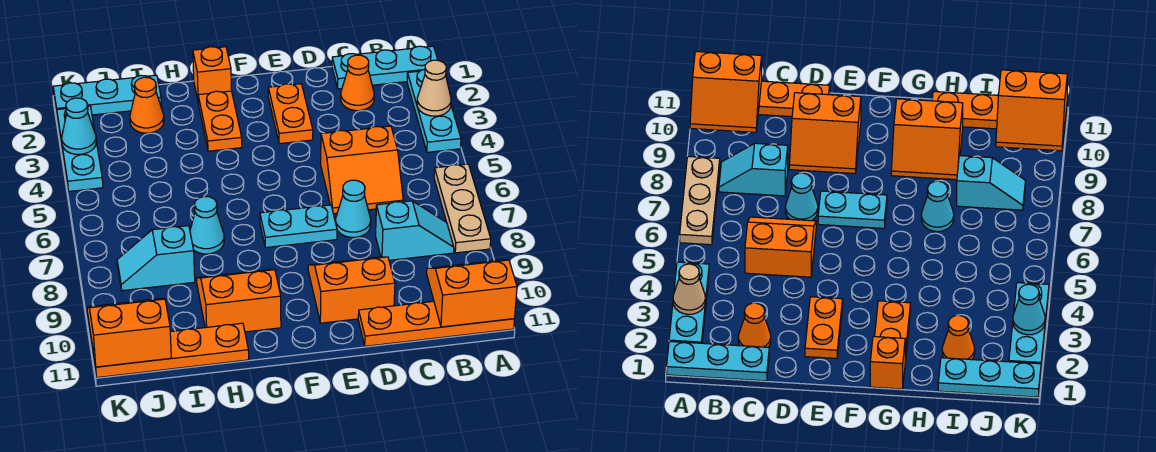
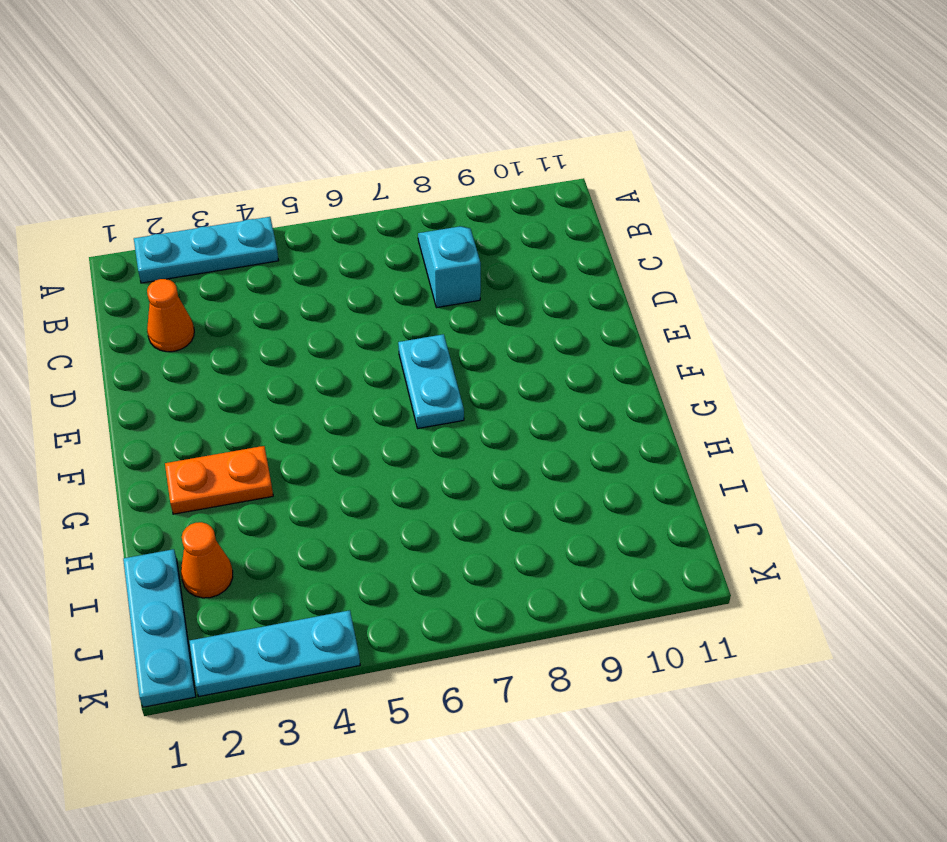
none -> cyan 1x3 plate [332,46,438,89]
none -> tan 1x3 plate [434,164,491,253]
none -> orange 1x4 plate [358,301,514,346]

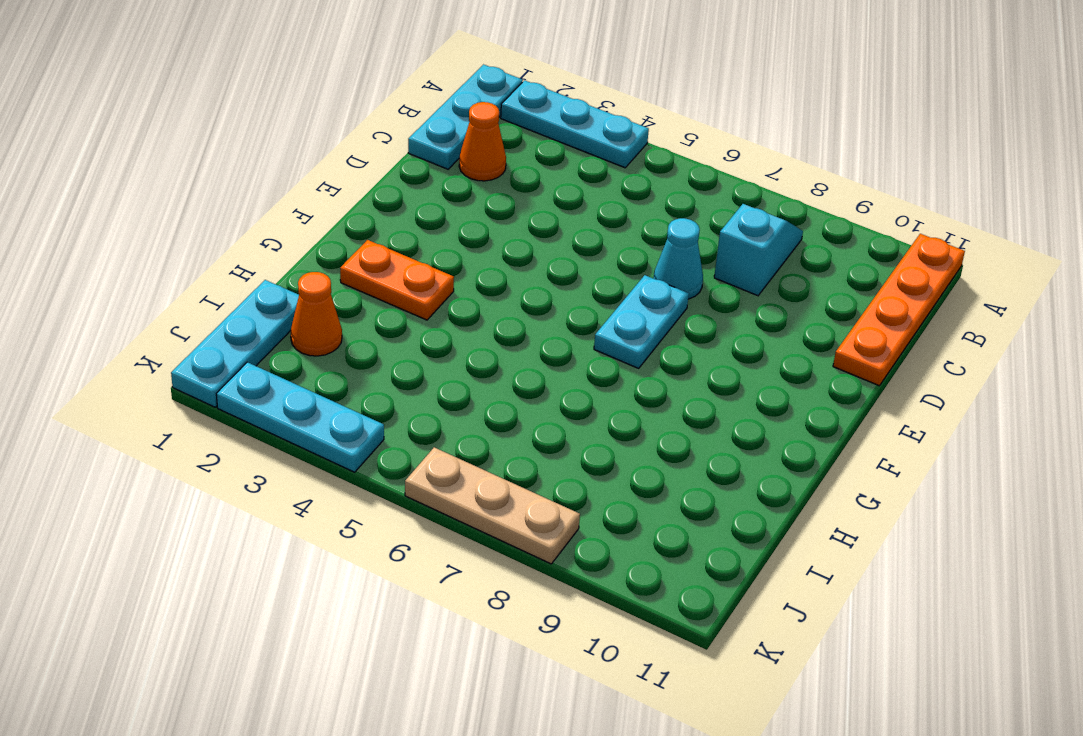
tan 1x3 plate [405,447,580,564] -> tan 1x3 plate moved to [434,164,491,253]
none -> orange 2x2 slope [321,126,403,214]
none -> orange 2x2 slope [308,257,395,323]
none -> orange 1x2 plate [268,84,313,144]

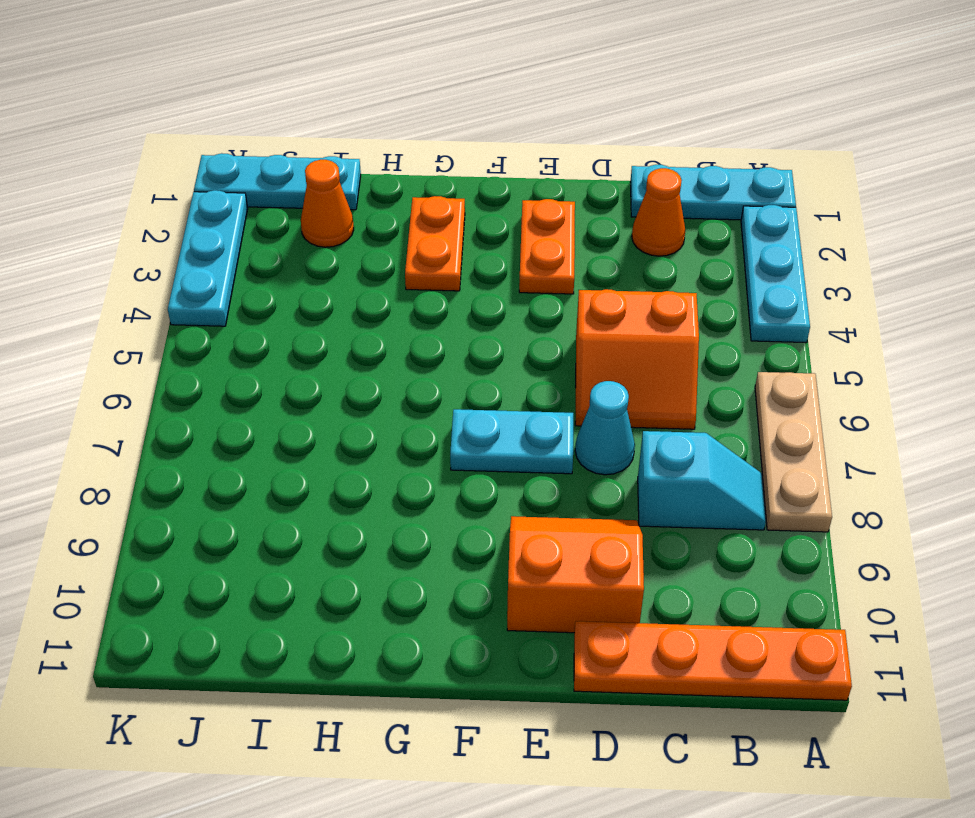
none -> orange 1x1 brick [193,47,231,100]
none -> orange 2x2 slope [197,269,281,332]
none -> cyan 1x1 cone [190,196,224,254]

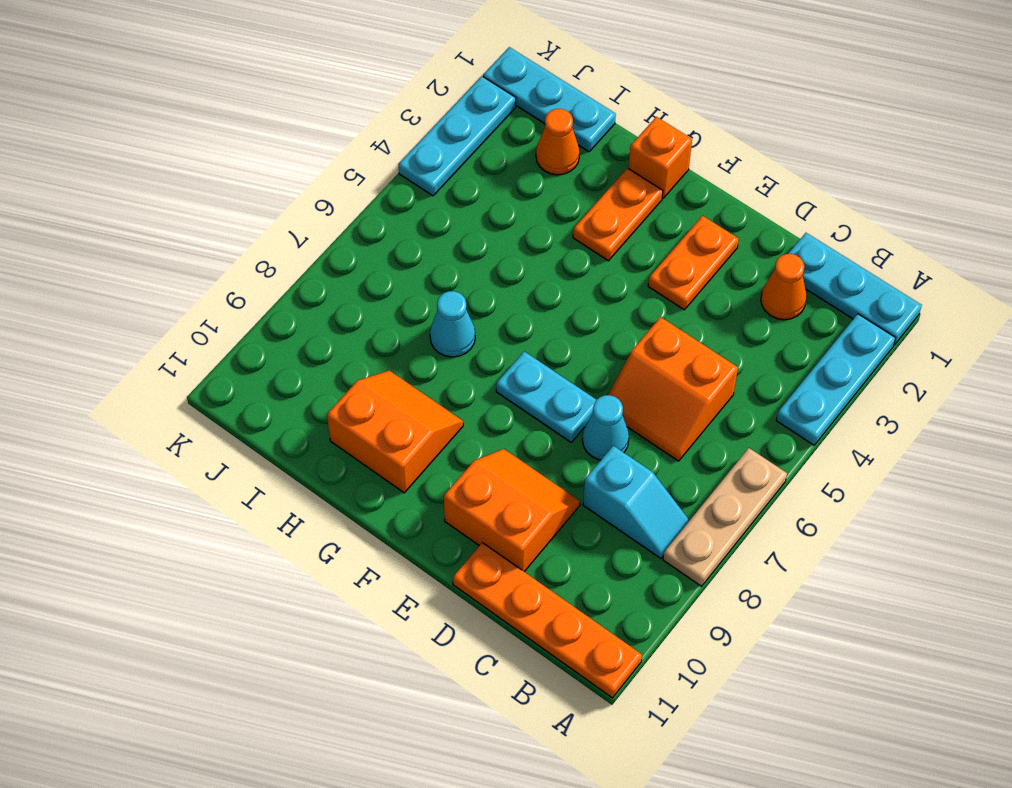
none -> orange 1x4 plate [92,323,249,378]
none -> cyan 1x2 slope [117,226,195,291]
none -> tan 1x1 cone [417,60,451,116]

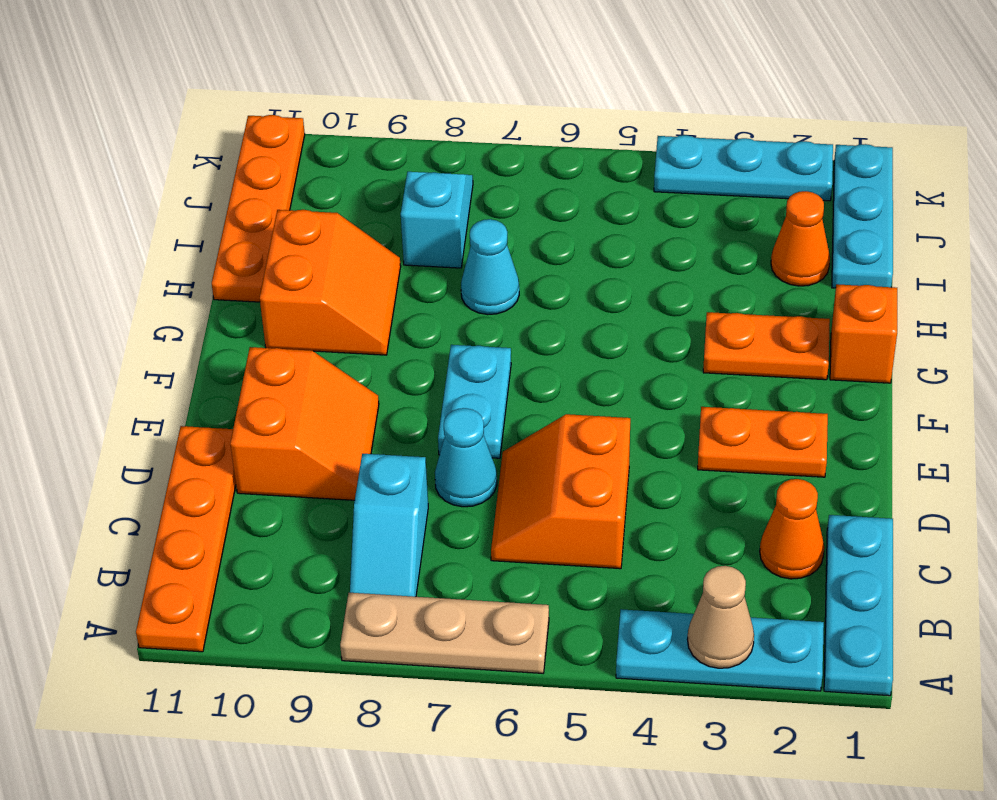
none -> orange 2x2 slope [427,260,517,327]
none -> orange 2x2 slope [87,298,171,367]
none -> cyan 1x1 cone [62,98,96,154]

